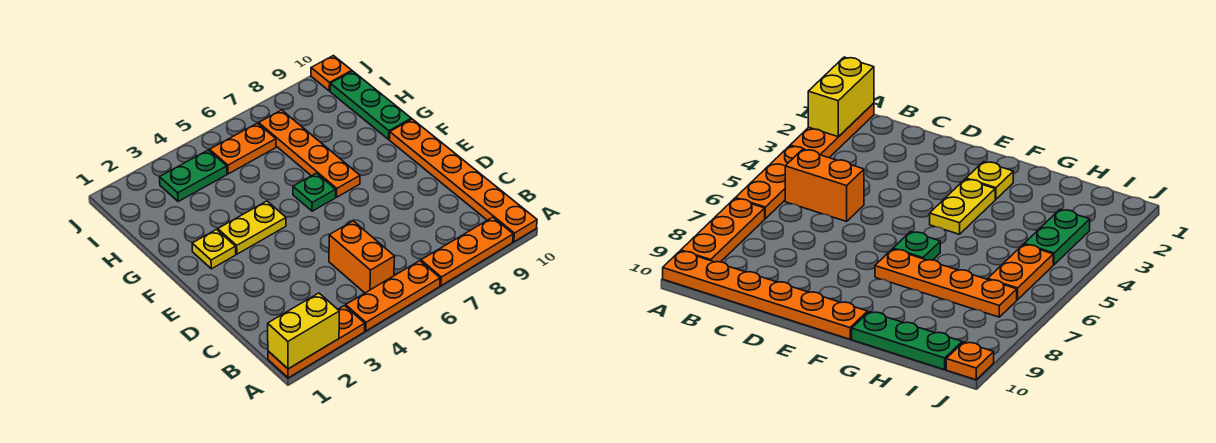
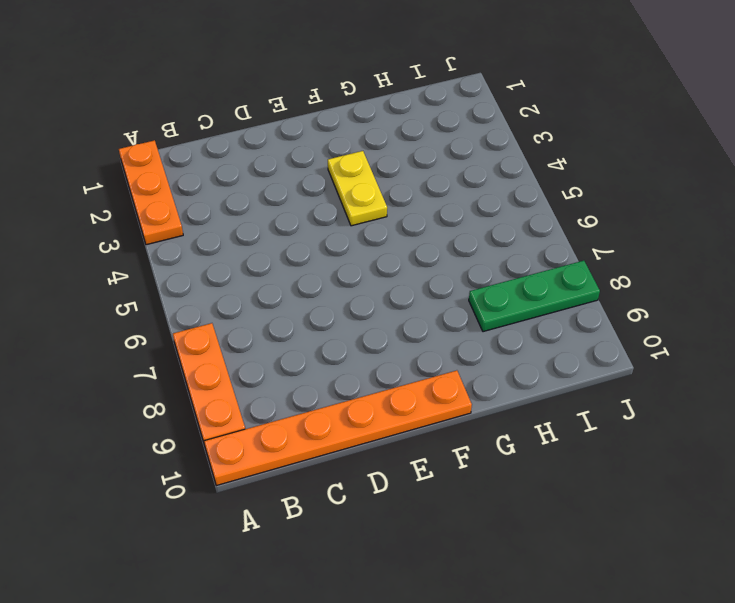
green 1x3 plate [469,261,600,332] -> green 1x3 plate moved to [330,71,411,139]
none -> orange 1x3 plate [346,261,440,331]
none -> orange 1x2 brick [329,221,395,293]
none -> yellow 1x1 plate [192,230,236,269]

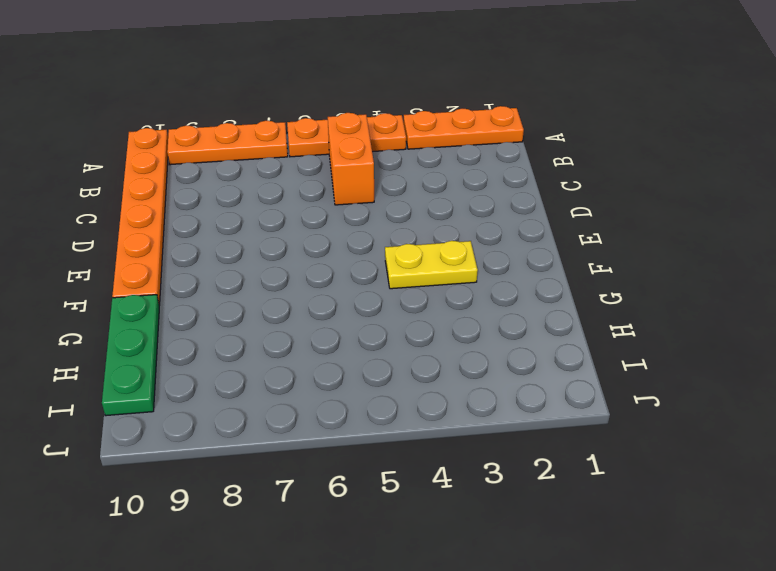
none -> yellow 1x1 plate [192,230,236,269]
none -> green 1x1 plate [293,173,336,211]
none -> orange 1x4 plate [259,110,360,197]

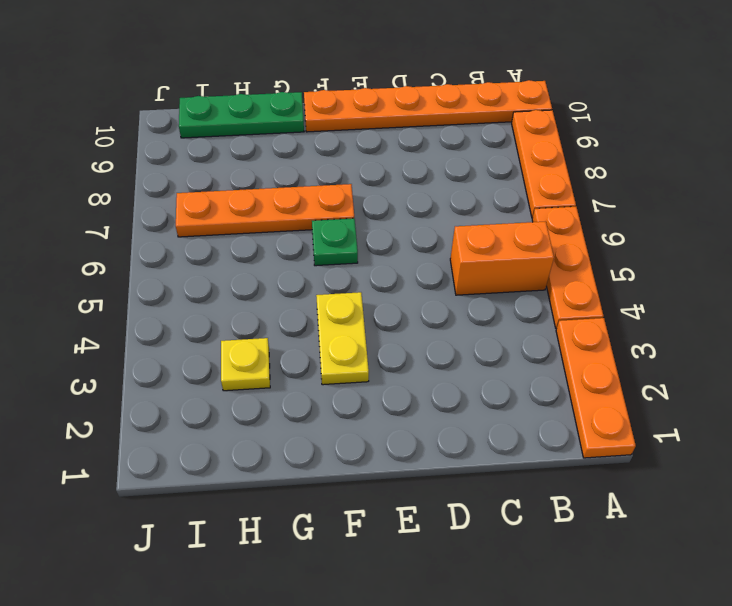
yellow 1x1 plate [221,338,270,391] -> yellow 1x1 plate moved to [192,230,236,269]
none -> green 1x2 plate [160,150,227,202]
none -> orange 1x2 plate [210,123,276,174]
none -> orange 1x1 plate [311,56,352,91]

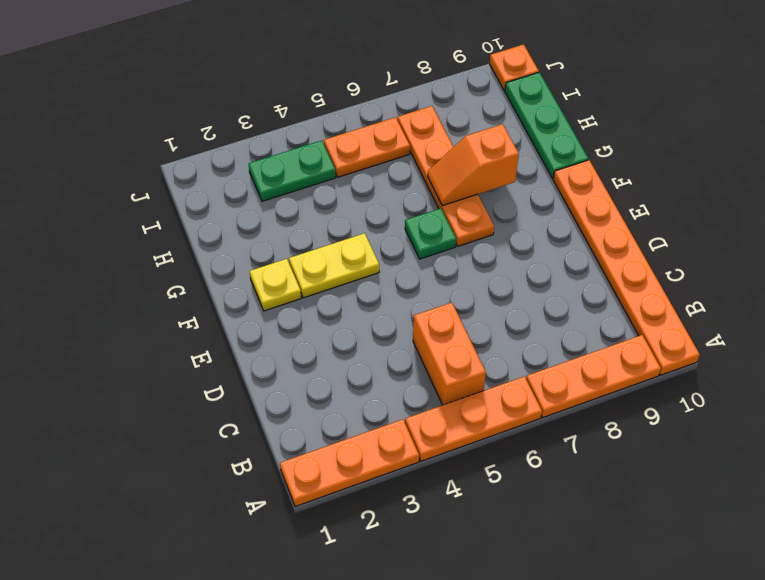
orange 1x2 slope [428,124,519,206] -> none
none -> yellow 1x2 brick [268,293,339,369]

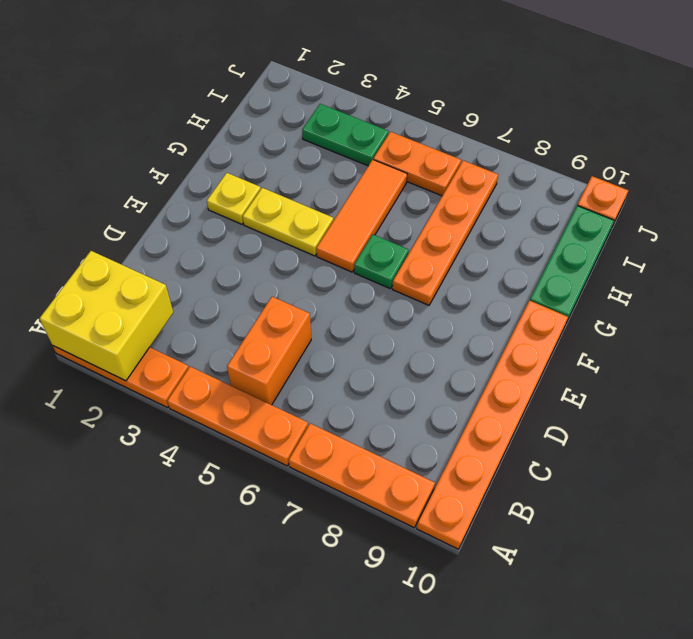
yellow 2x2 brick [40,251,173,381] -> yellow 1x2 brick [268,293,339,369]
orange 1x3 tile [316,160,407,272] -> none

